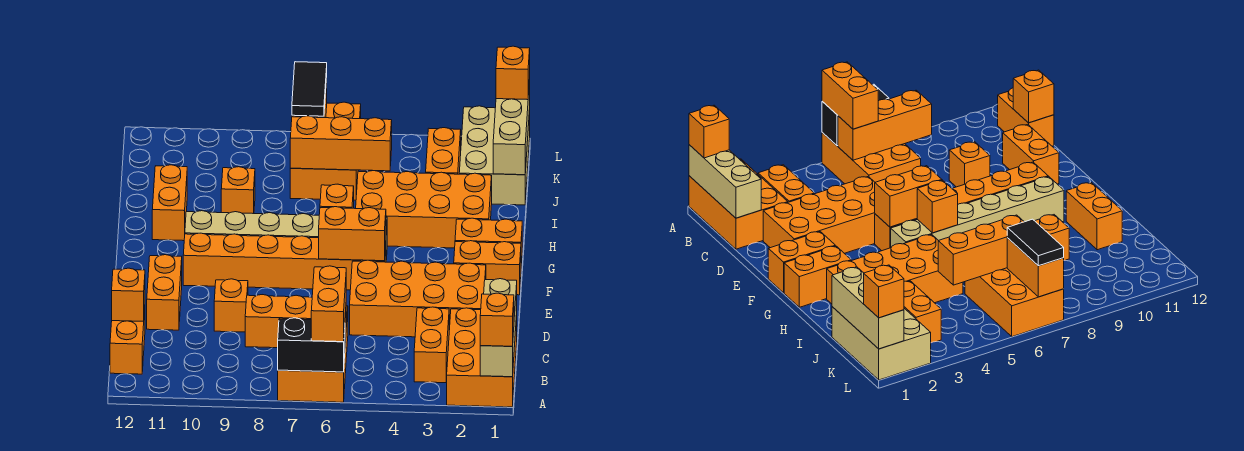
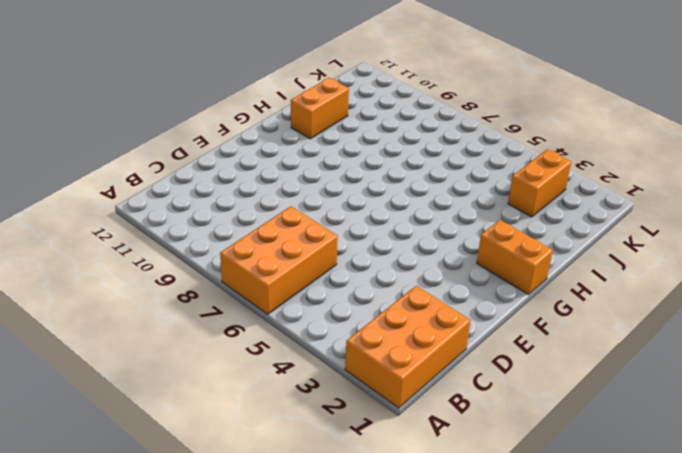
none -> orange 1x2 brick [414,307,449,383]
none -> orange 1x2 brick [110,310,145,374]
none -> orange 2x4 brick [350,260,486,337]
none -> orange 1x1 brick [214,279,248,332]

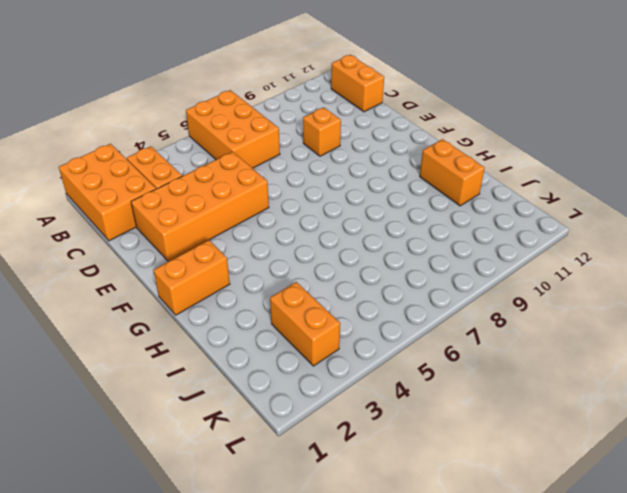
none -> orange 1x2 brick [147,255,182,330]
none -> orange 1x2 brick [454,241,521,295]
none -> orange 1x6 brick [183,233,386,290]
none -> tan 1x6 brick [185,211,387,260]

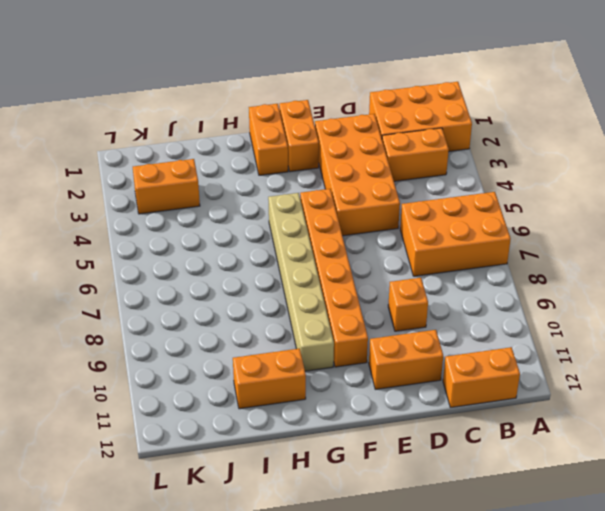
none -> orange 2x4 brick [356,171,492,248]
none -> orange 1x1 brick [221,167,255,214]
none -> tan 2x3 brick [459,106,530,205]
none -> orange 2x3 brick [290,102,361,200]

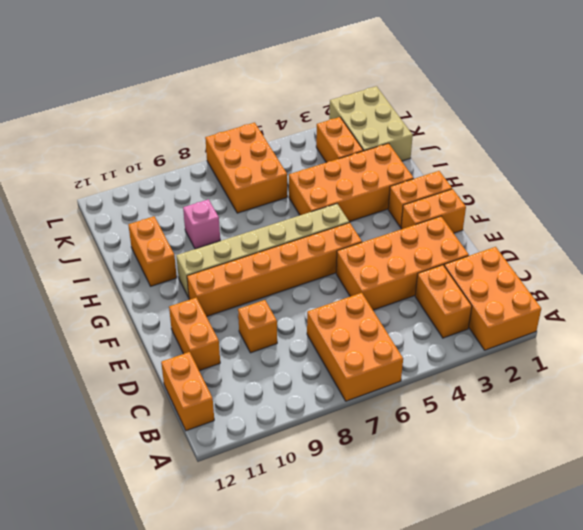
pink 1x1 brick [183,199,220,249] -> orange 1x1 brick [221,167,255,214]
none -> tan 1x3 brick [480,279,517,377]
none -> black 1x2 brick [278,318,345,372]
none -> orange 1x3 brick [245,295,346,348]
none -> orange 1x1 brick [112,268,145,321]

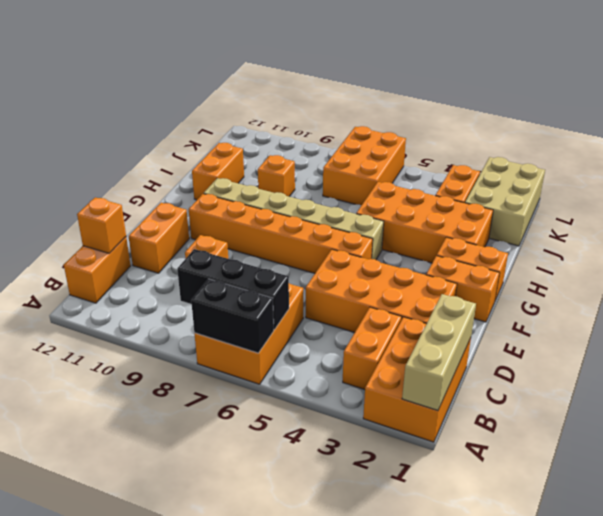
black 1x3 brick [177,249,289,330] -> orange 1x3 brick [245,295,346,348]
none -> orange 1x2 brick [319,207,386,261]
none -> orange 1x1 brick [320,184,354,208]
none -> tan 1x3 brick [493,80,530,175]
none -> orange 1x3 brick [290,116,392,171]

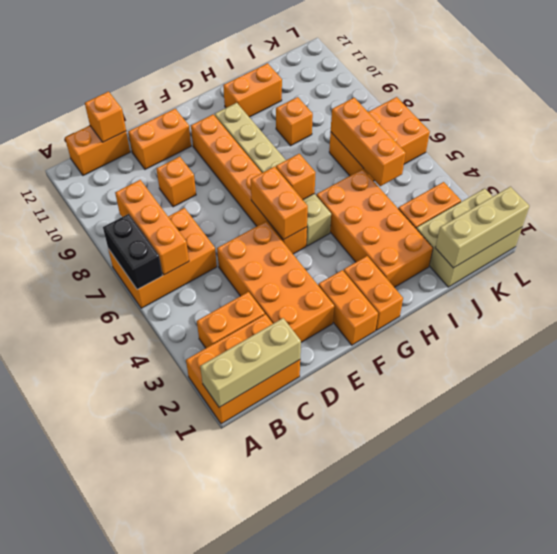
none -> orange 1x2 brick [1007,238,1064,297]
none -> orange 1x1 brick [480,293,514,346]
none -> orange 1x2 brick [311,266,346,342]
none -> black 1x2 tile [292,62,327,116]

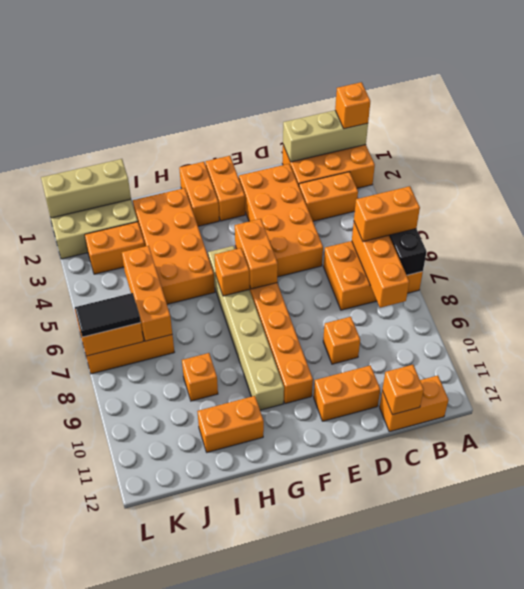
none -> orange 1x1 brick [496,46,530,100]

